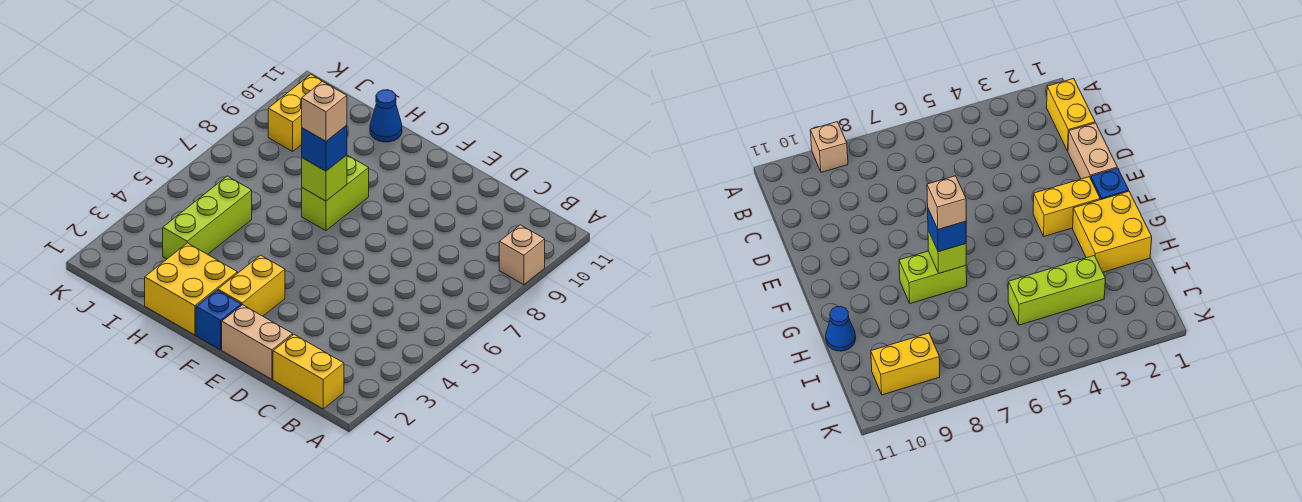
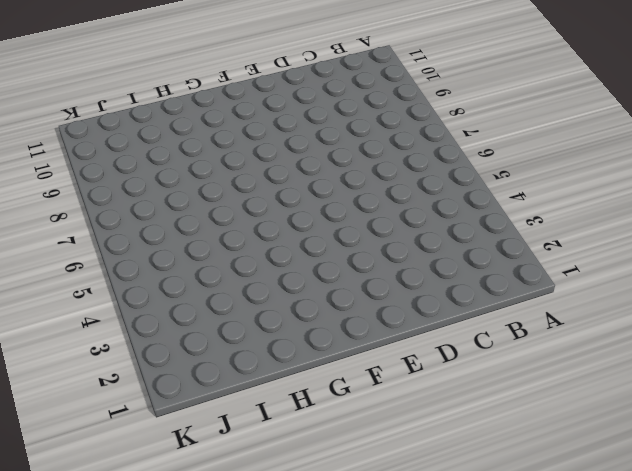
none -> tan 1x1 brick [499,225,545,285]
none -> yellow 1x2 brick [273,335,344,409]
none -> tan 1x2 brick [222,305,293,379]

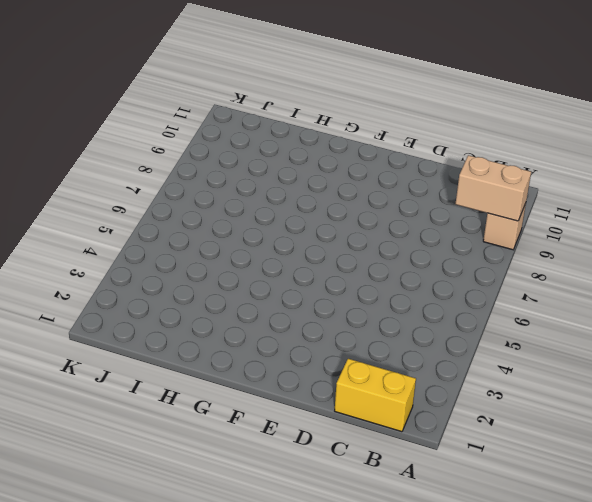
tan 1x2 brick [456,155,531,221] -> tan 1x2 brick moved to [222,305,293,379]
none -> blue 1x1 brick [196,290,241,350]
none -> yellow 1x2 brick [218,255,285,316]
none -> yellow 2x2 brick [145,243,238,335]

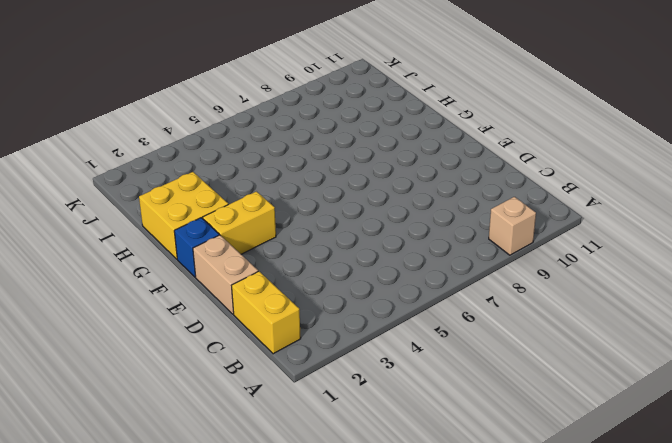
none -> lime 1x2 brick [302,155,369,231]
none -> blue 1x1 cone [370,90,402,142]
none -> lime 1x3 brick [163,176,252,259]

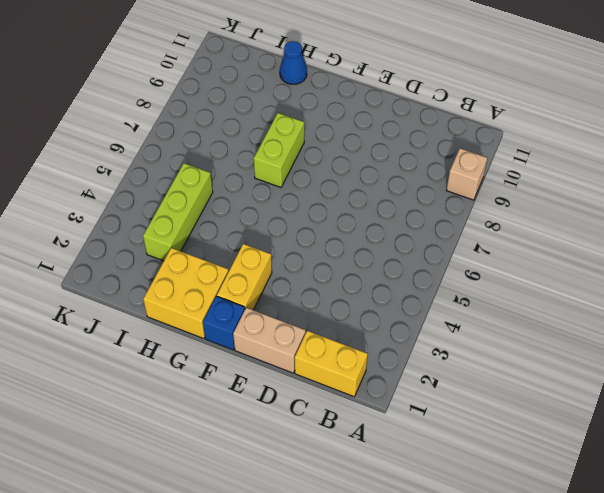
none -> yellow 1x2 brick [268,75,334,151]
none -> lime 1x1 brick [302,155,347,201]
none -> blue 1x1 brick [302,125,347,171]

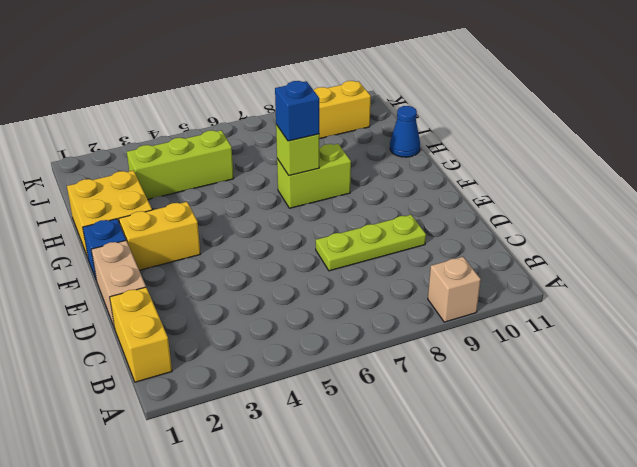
lime 1x3 plate [316,215,426,271] -> none
none -> tan 1x1 brick [302,82,347,141]

